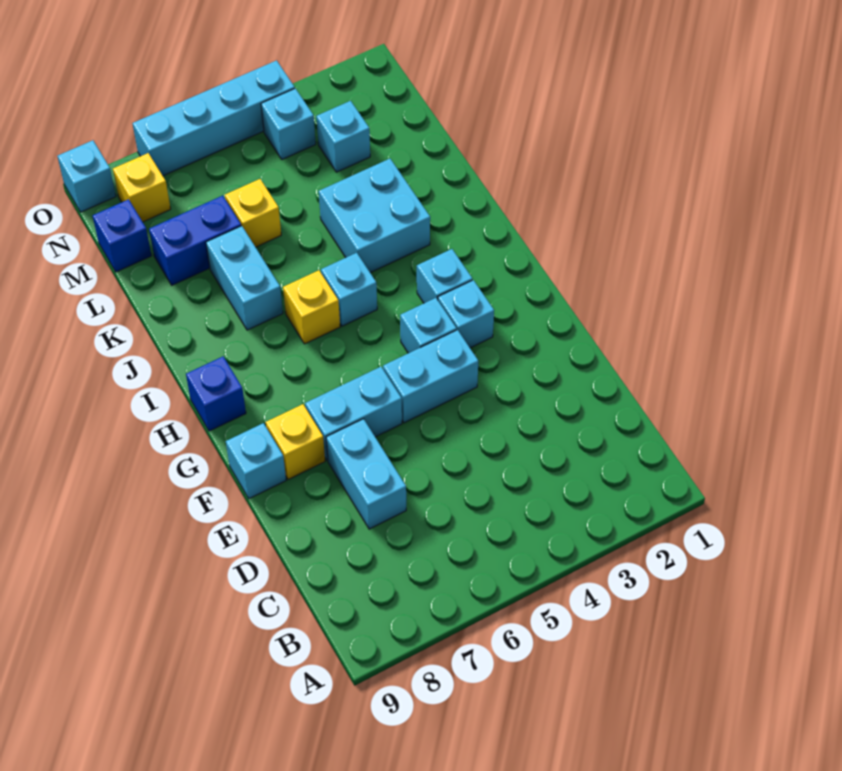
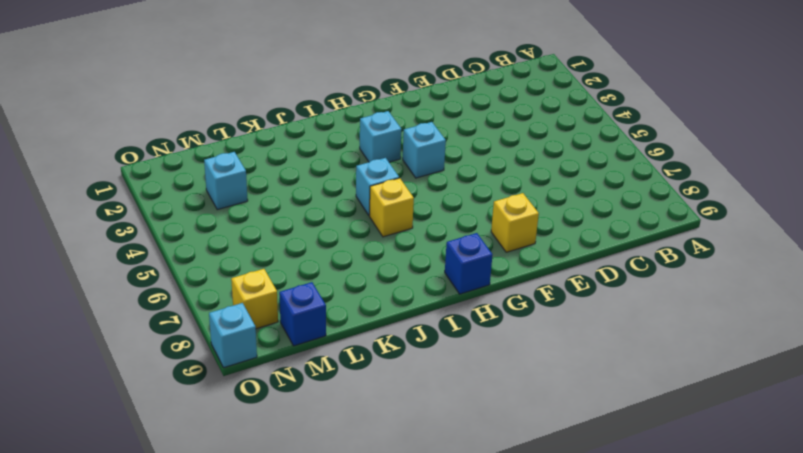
none -> cyan 1x2 brick [326,419,406,529]
none -> cyan 1x2 brick [383,330,478,423]
none -> cyan 1x2 brick [305,367,402,460]

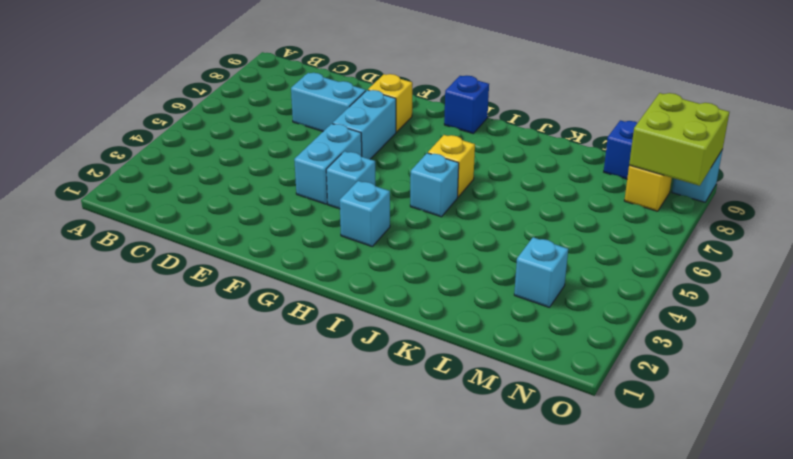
lime 2x2 brick [629,93,729,186] -> none
none -> cyan 1x1 brick [226,423,286,499]
none -> cyan 1x1 brick [438,280,494,348]
none -> cyan 2x2 brick [319,159,430,273]

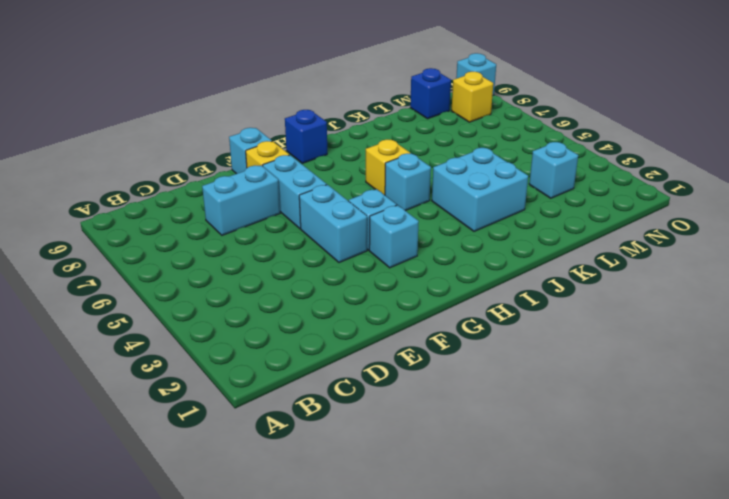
none -> cyan 1x1 brick [417,249,472,303]
none -> cyan 1x2 brick [206,226,283,330]
none -> yellow 1x1 brick [225,179,281,247]

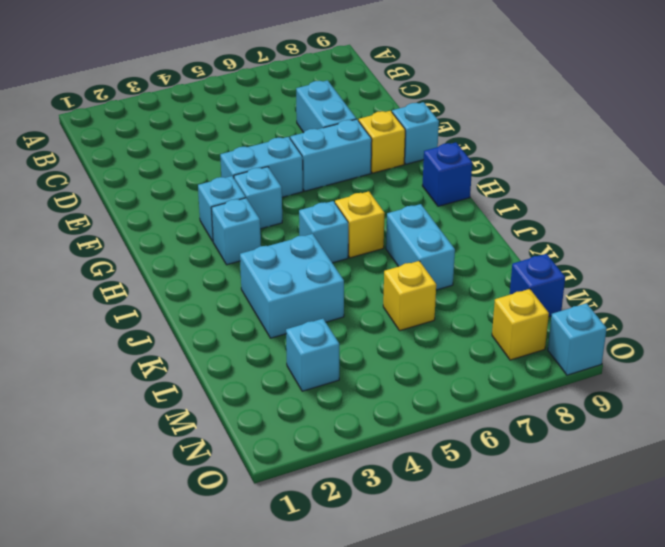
none -> blue 1x2 brick [149,196,241,285]
none -> cyan 1x1 brick [261,88,316,159]
none -> cyan 1x4 brick [133,60,295,176]

